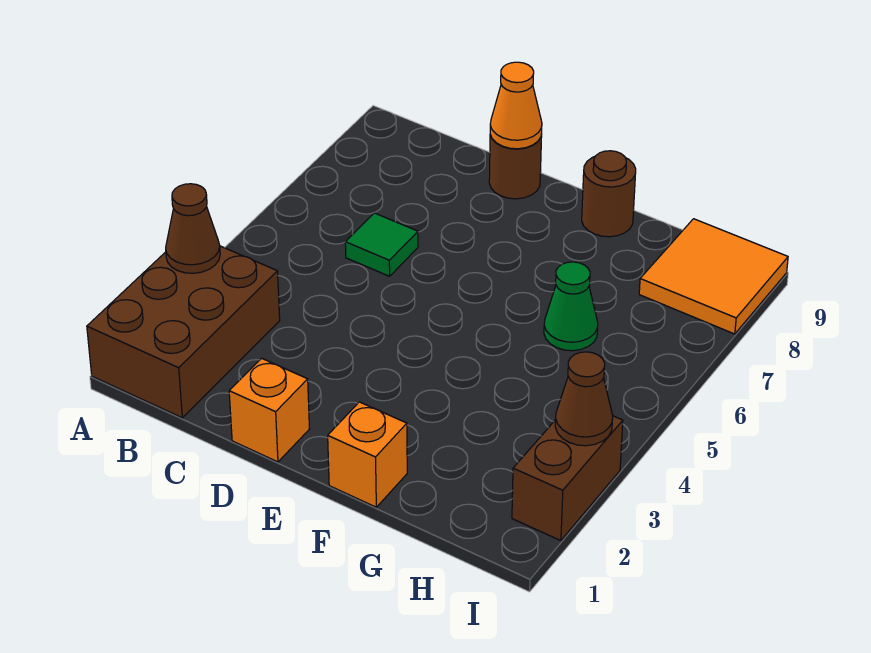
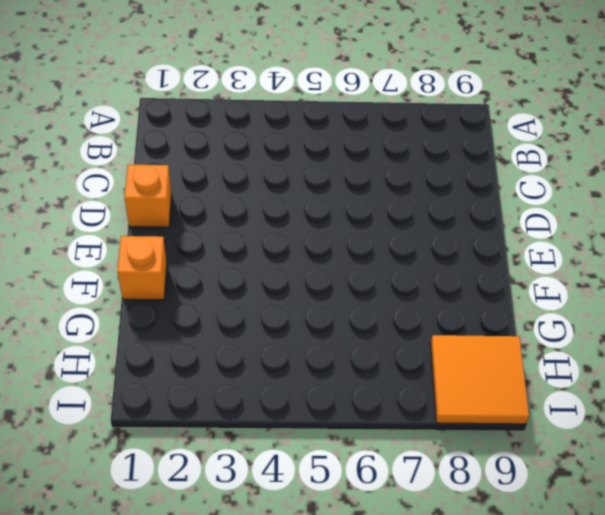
none -> brown 2x3 brick [87,246,280,418]
none -> green 1x1 tile [345,213,418,276]
none -> brown 1x1 round brick [489,134,542,199]

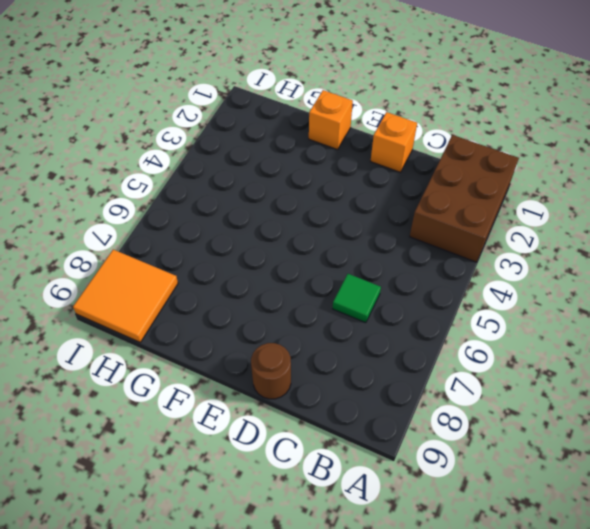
none -> brown 1x1 round brick [582,151,636,237]
none -> green 1x1 cone [544,262,598,351]
none -> brown 1x2 brick [512,416,623,541]

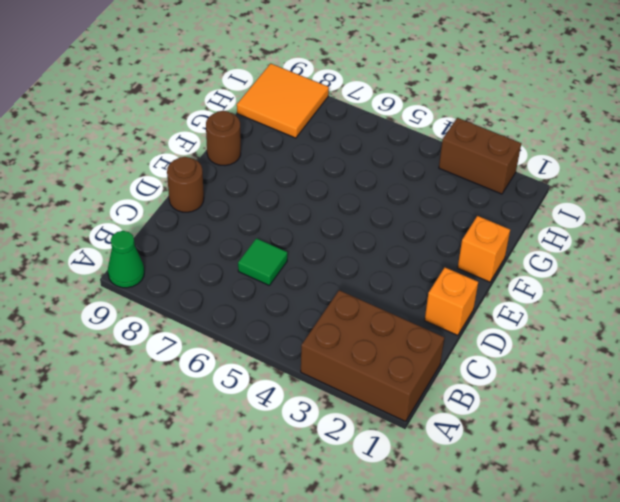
green 1x1 cone [108,231,144,288] -> green 1x1 cone moved to [544,262,598,351]
none -> brown 1x1 cone [166,184,220,273]
none -> orange 1x1 cone [490,62,542,149]
none -> brown 1x1 cone [555,352,613,446]

